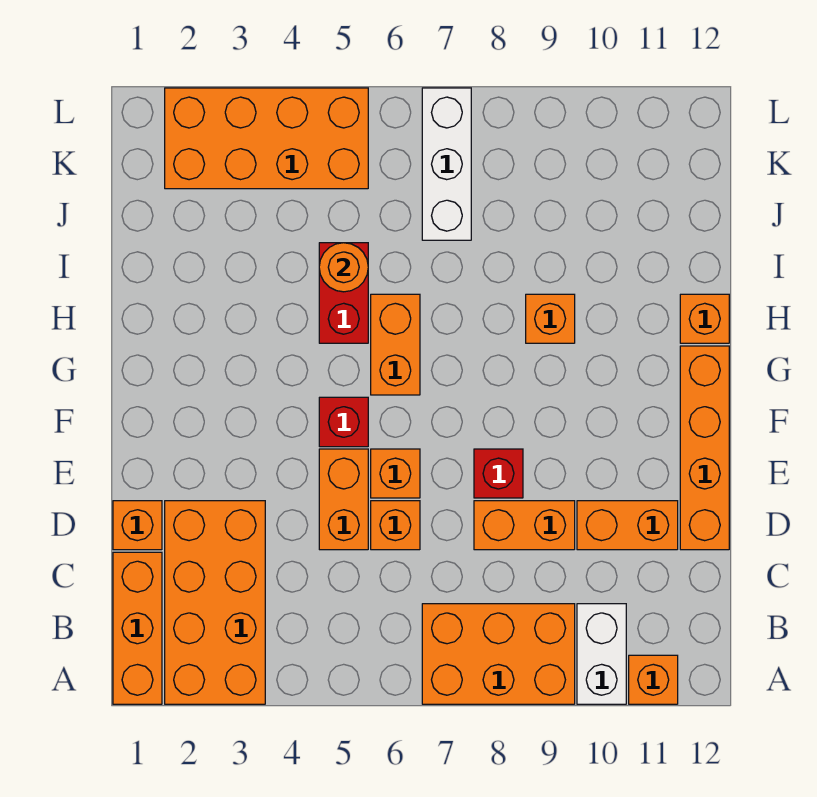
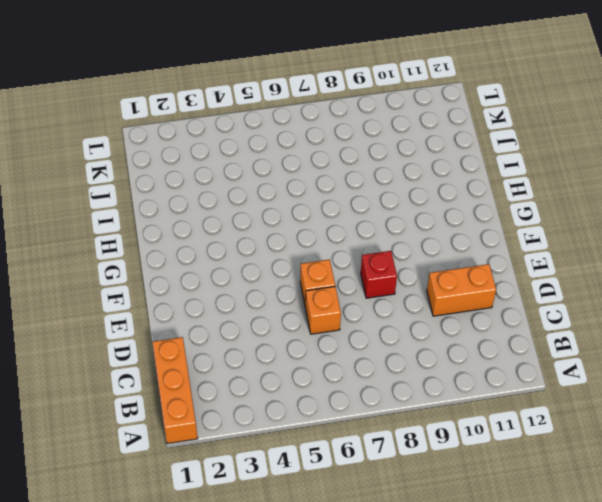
none -> orange 2x4 brick [165,501,265,704]
none -> orange 2x3 brick [422,604,575,704]
none -> white 1x2 brick [577,604,626,704]

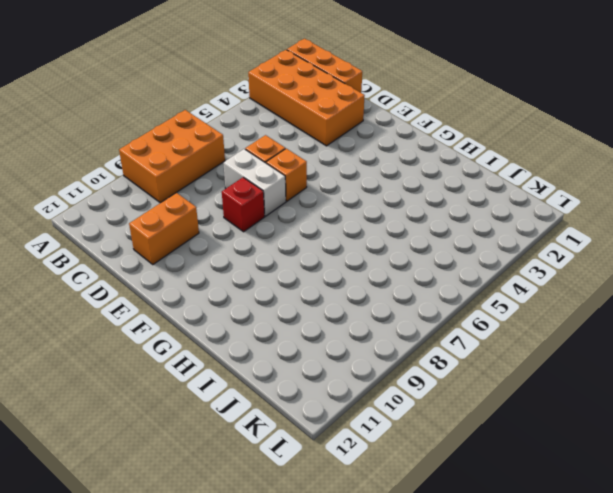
white 1x2 brick [223,149,286,216] -> white 1x2 brick moved to [577,604,626,704]
none -> orange 1x1 brick [629,655,678,704]
none -> orange 1x1 brick [113,501,162,550]
none -> orange 1x2 brick [319,449,368,550]

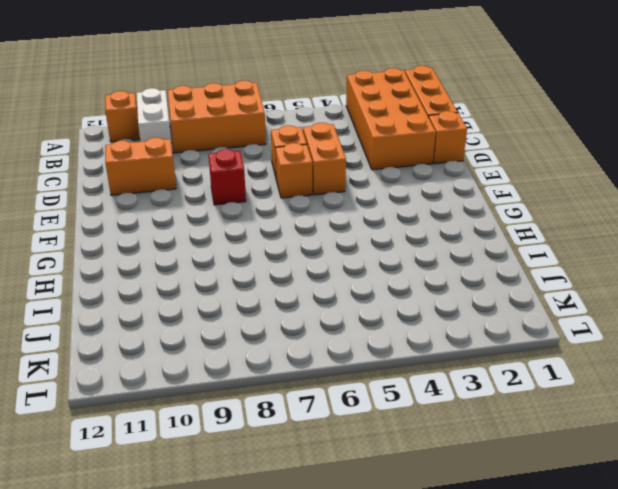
none -> orange 1x2 brick [474,501,575,550]
none -> orange 1x4 brick [680,346,729,550]
none -> red 1x1 brick [319,397,368,447]

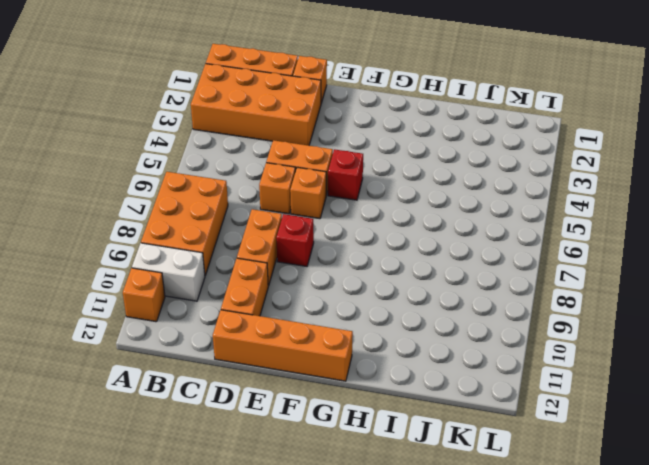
none -> orange 1x2 brick [371,294,420,395]
none -> red 1x2 brick [319,243,368,343]
none -> orange 1x1 brick [526,294,575,343]

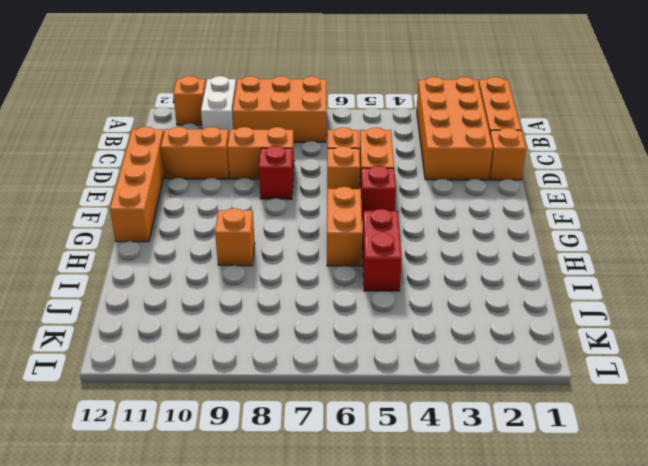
none -> orange 1x1 brick [680,294,729,343]
none -> white 1x3 brick [422,88,471,240]
none -> orange 2x4 brick [165,88,368,189]

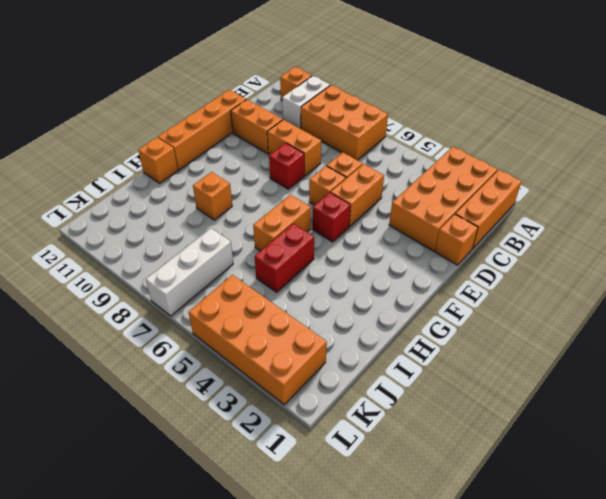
none -> orange 1x1 round brick [319,243,368,292]

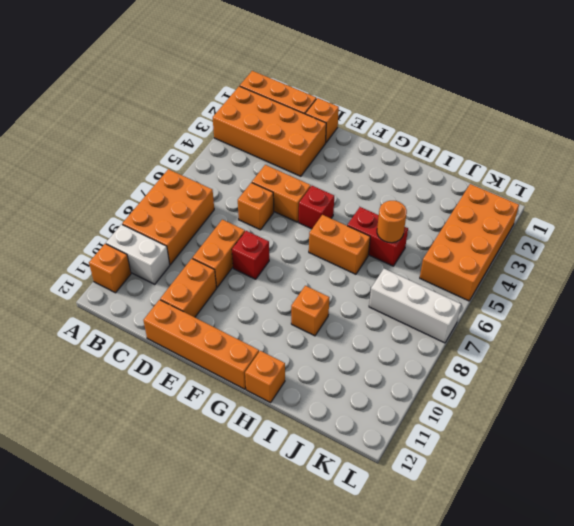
none -> orange 1x1 brick [371,449,420,498]

